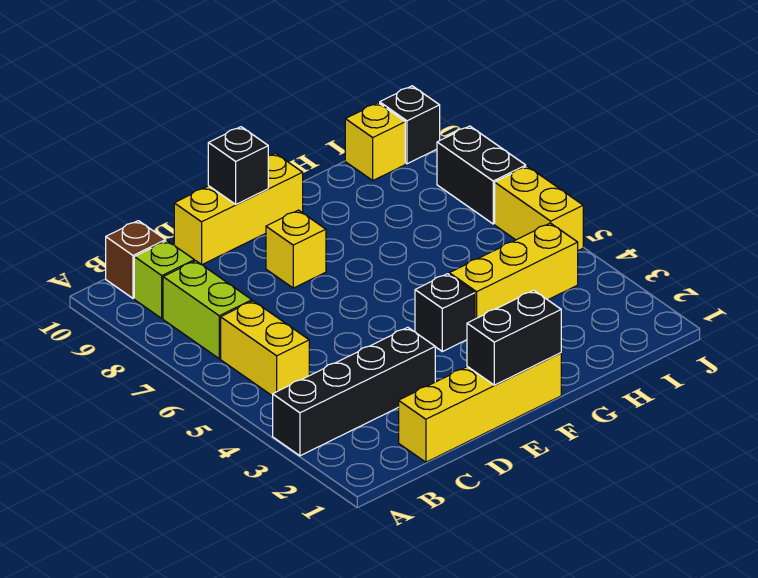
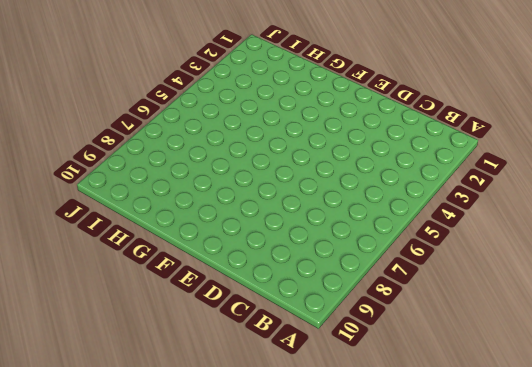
none -> black 1x4 brick [273,327,435,456]
none -> yellow 1x2 brick [221,301,309,396]
none -> lime 1x2 brick [163,261,252,359]

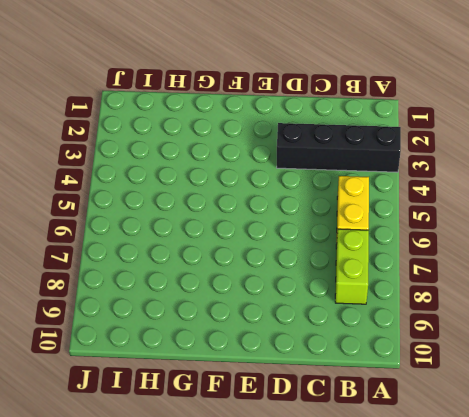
none -> lime 1x1 brick [134,241,194,318]
none -> brown 1x1 brick [106,221,166,298]
none -> yellow 1x4 brick [399,353,561,462]

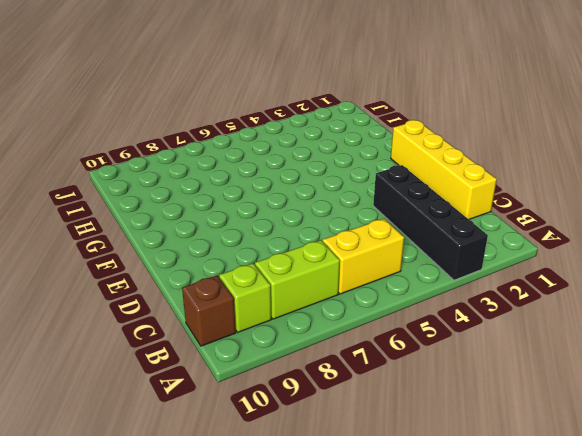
none -> yellow 1x3 brick [174,153,303,265]
none -> yellow 1x1 brick [266,210,326,288]
none -> black 1x1 brick [415,274,475,352]

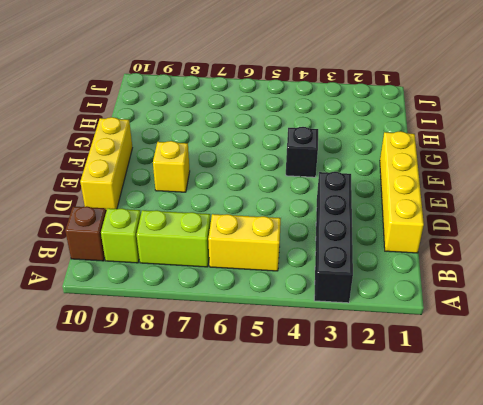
none -> yellow 1x3 brick [449,223,578,319]
none -> yellow 1x1 brick [345,103,405,180]
none -> yellow 1x2 brick [495,166,583,251]

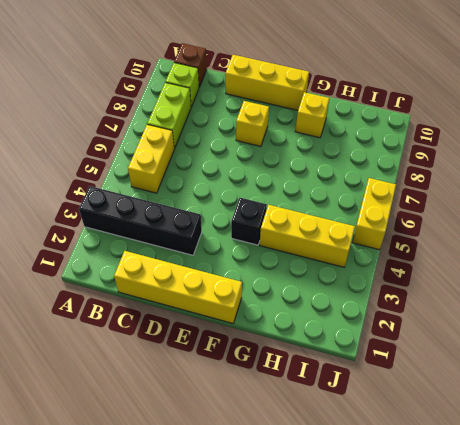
yellow 1x1 brick [295,92,329,138] -> yellow 1x1 brick moved to [345,103,405,180]
none -> black 1x2 brick [437,126,526,224]
none -> black 1x1 brick [380,86,440,164]
none -> black 1x2 brick [467,290,561,385]

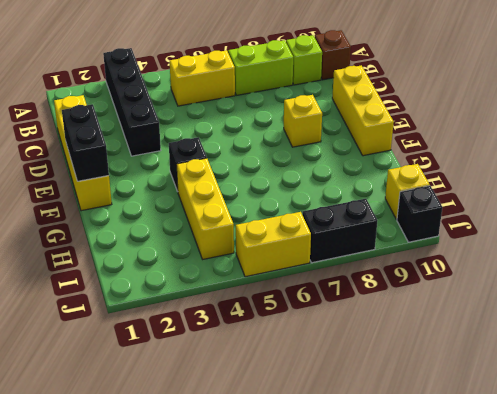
none -> black 1x1 brick [208,127,268,204]

